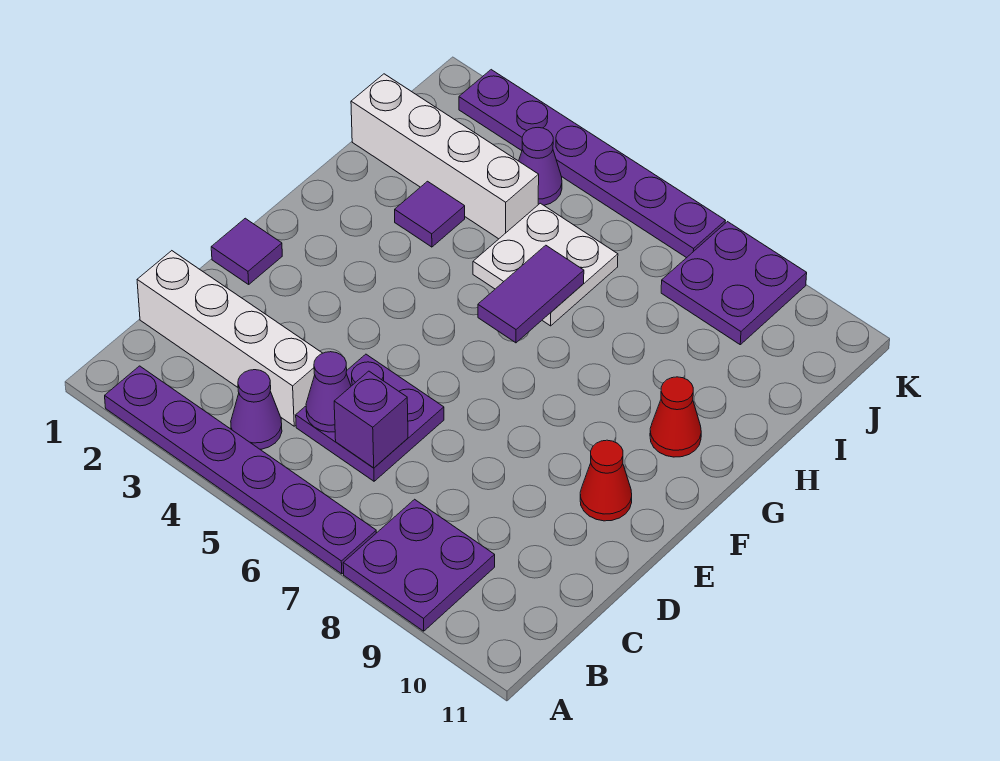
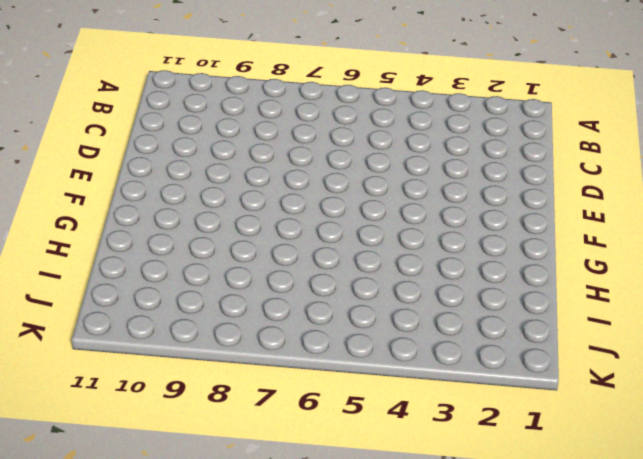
none -> purple 1x6 plate [105,366,376,574]
none -> purple 2x2 plate [343,499,495,631]
none -> purple 1x1 cone [231,370,282,449]

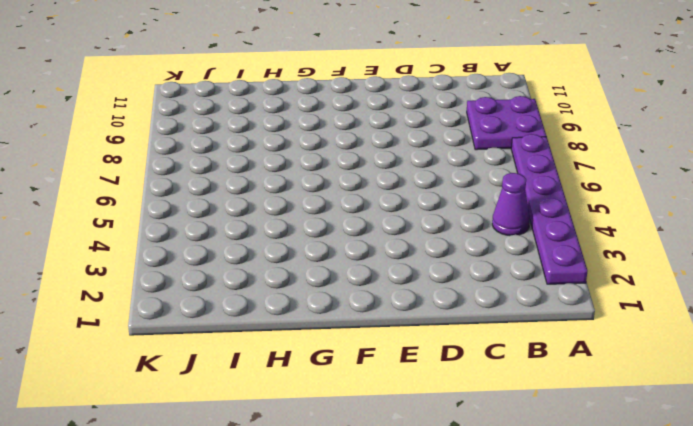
none -> white 1x4 brick [137,251,323,426]
none -> purple 2x2 plate [296,354,444,481]
none -> purple 1x1 tile [211,218,282,284]

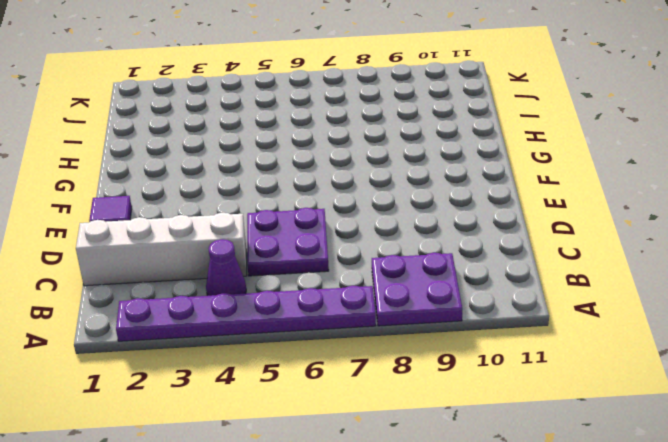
none -> red 1x1 cone [580,440,632,521]
none -> red 1x1 cone [650,377,701,457]
none -> purple 1x1 tile [395,181,465,247]

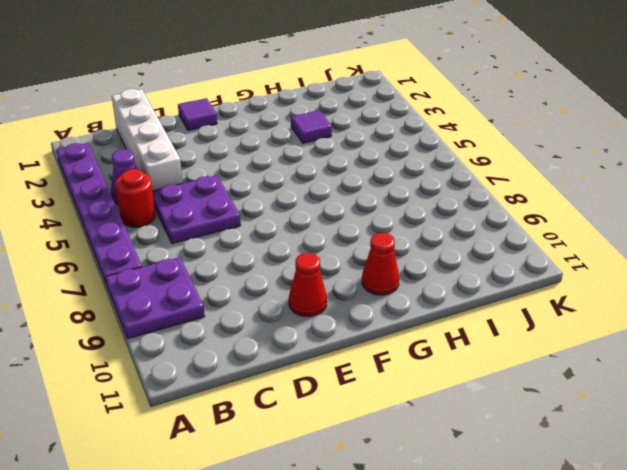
red 1x1 round brick [115,169,155,227] -> none
none -> white 2x2 plate [473,203,618,326]
none -> white 1x4 brick [351,74,539,239]
none -> purple 1x1 cone [519,128,562,205]

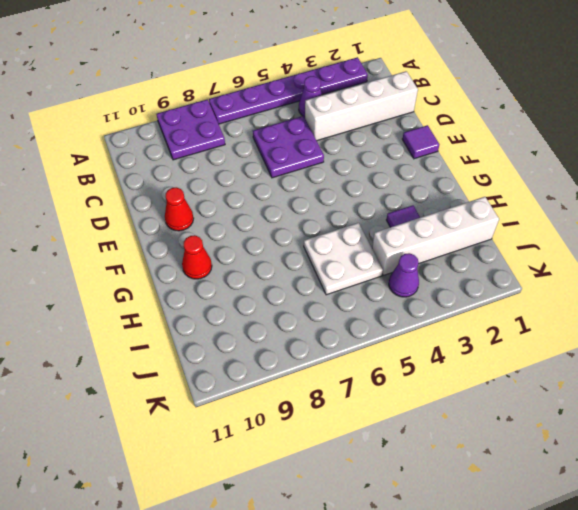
none -> purple 2x2 plate [661,222,807,345]
none -> purple 1x6 plate [459,70,725,258]
none -> purple 1x1 cone [306,352,351,432]

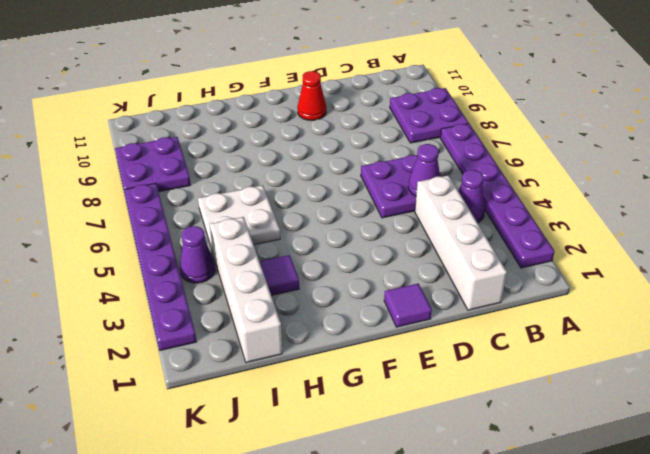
none -> red 1x1 cone [650,377,701,457]
none -> purple 1x1 brick [334,371,408,468]
none -> purple 1x2 tile [478,245,584,343]

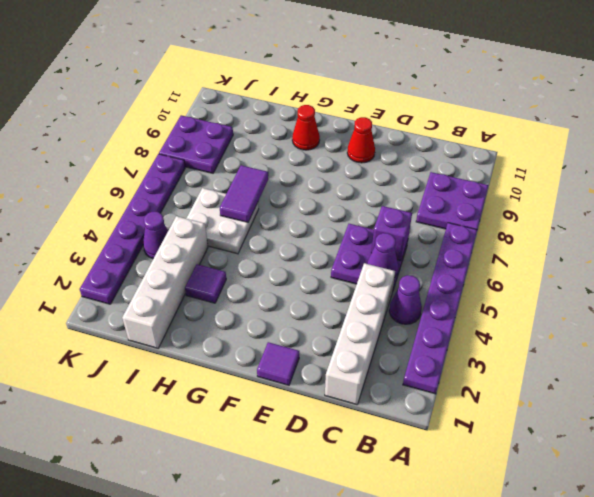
purple 1x2 tile [220,165,268,222] -> purple 1x2 tile turned to [478,245,584,343]

